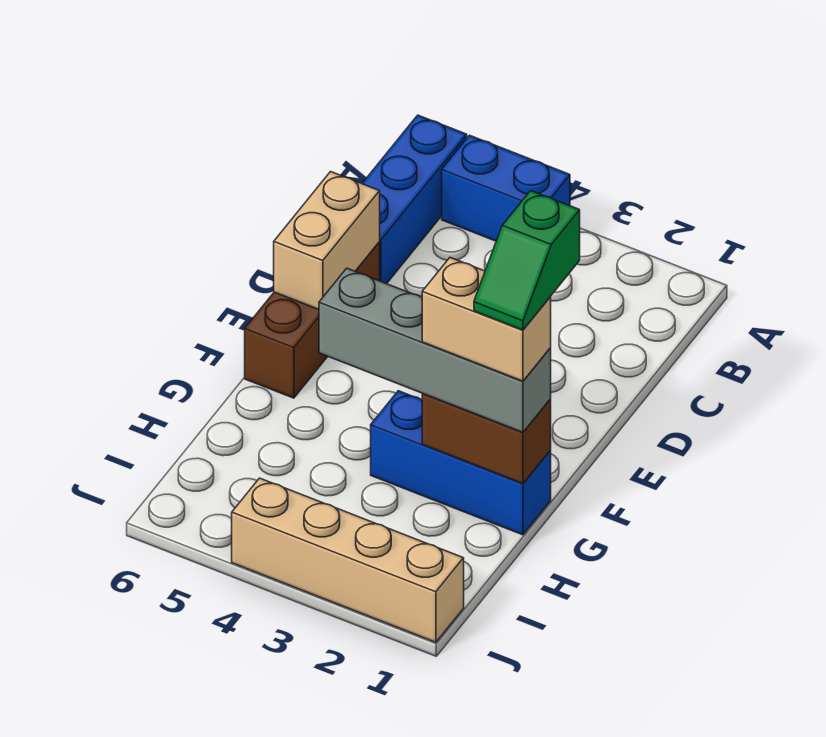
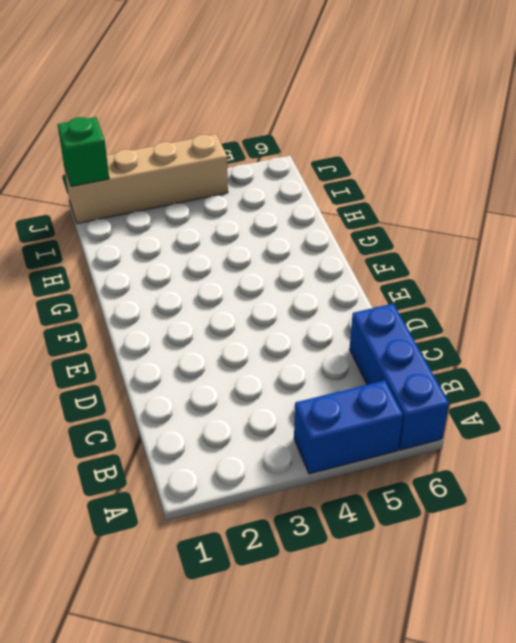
green 1x1 brick [58,117,109,186] -> none
none -> brown 1x3 brick [245,242,380,398]
none -> blue 1x3 brick [371,391,551,535]

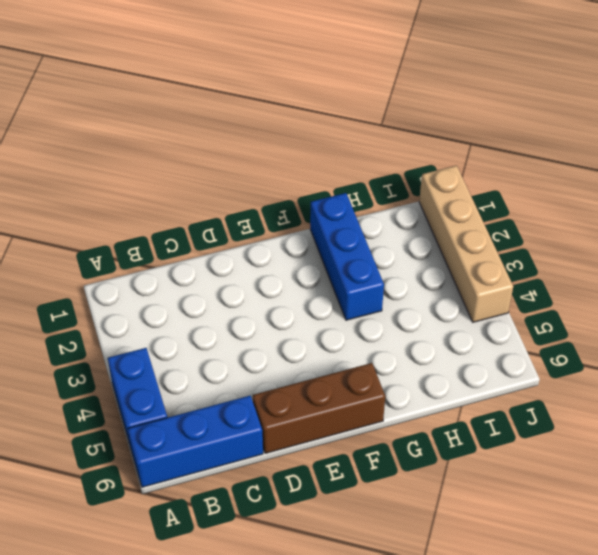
none -> tan 1x2 brick [274,172,380,310]
none -> brown 1x2 brick [422,394,551,484]

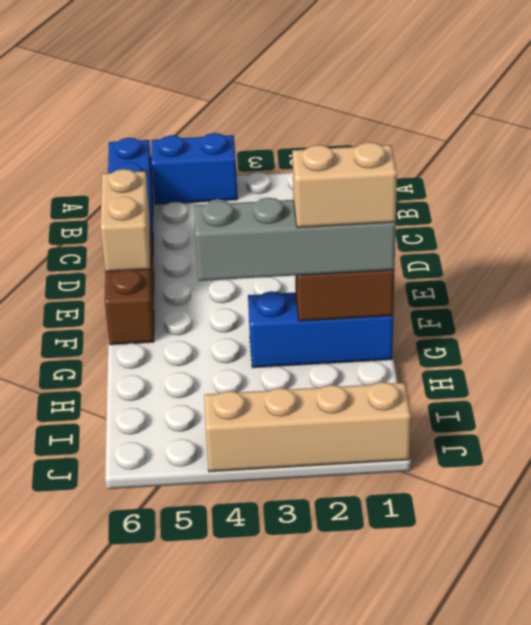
none -> green 1x2 slope [474,191,580,330]

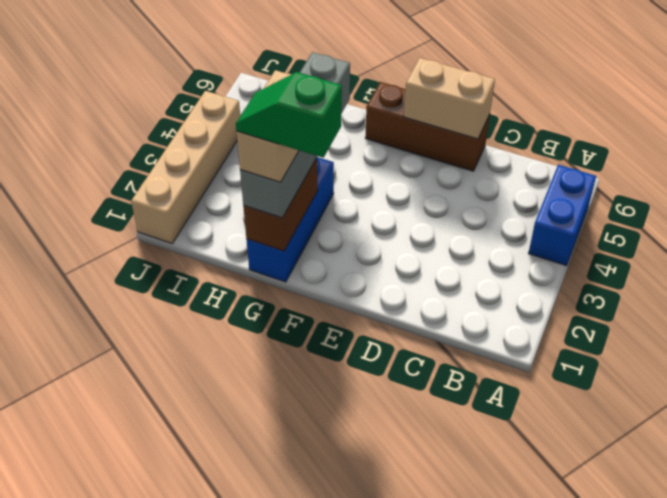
none -> blue 1x3 brick [362,115,467,284]

